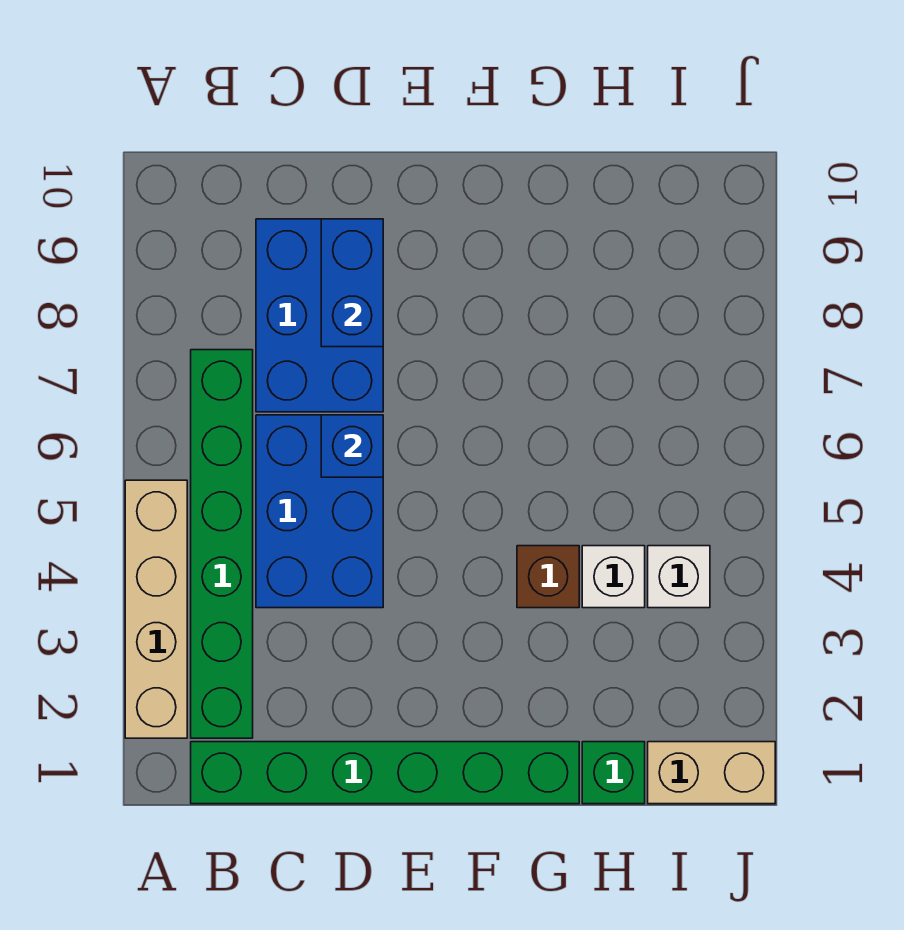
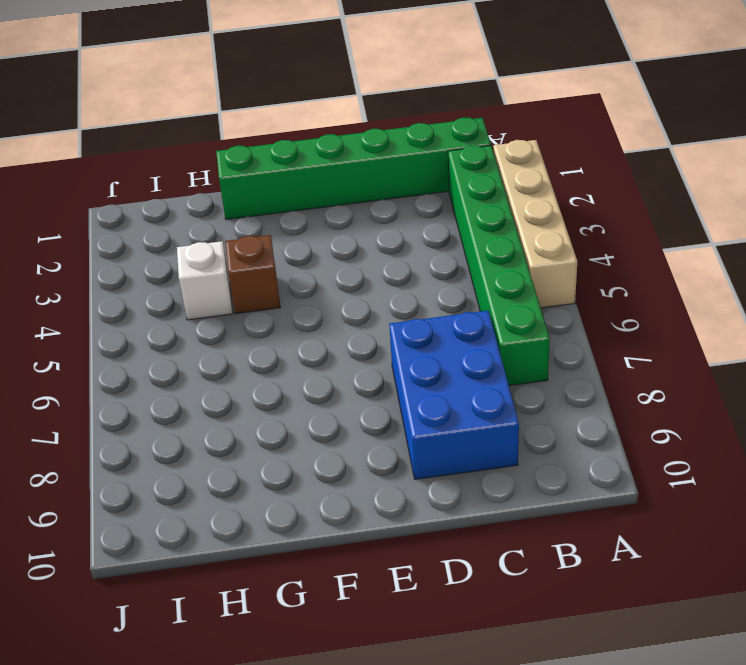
none -> blue 2x3 brick [256,415,383,608]
none -> green 1x1 brick [582,742,645,804]
none -> tan 1x2 brick [648,742,775,804]

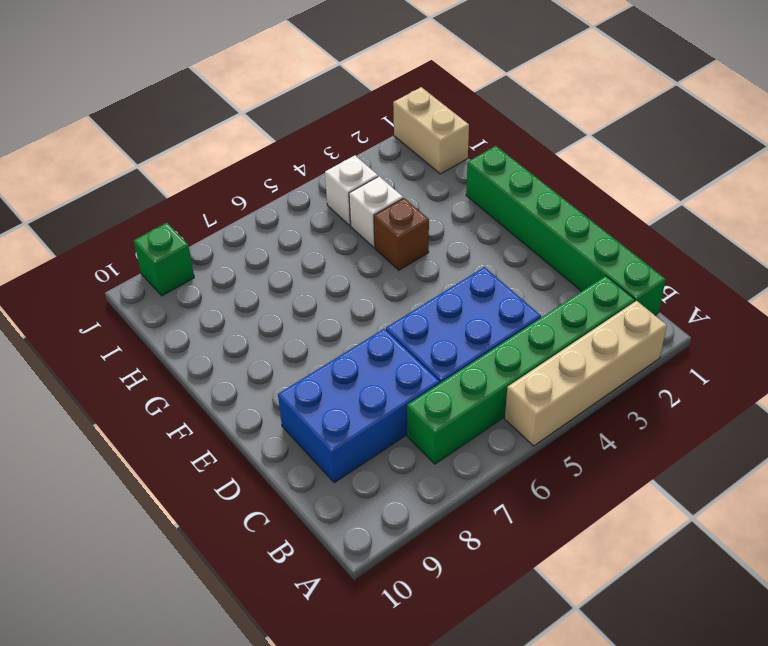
green 1x1 brick [134,223,194,296] -> green 1x1 brick moved to [582,742,645,804]
none -> blue 1x1 brick [321,415,383,477]
none -> blue 1x2 brick [321,219,383,347]

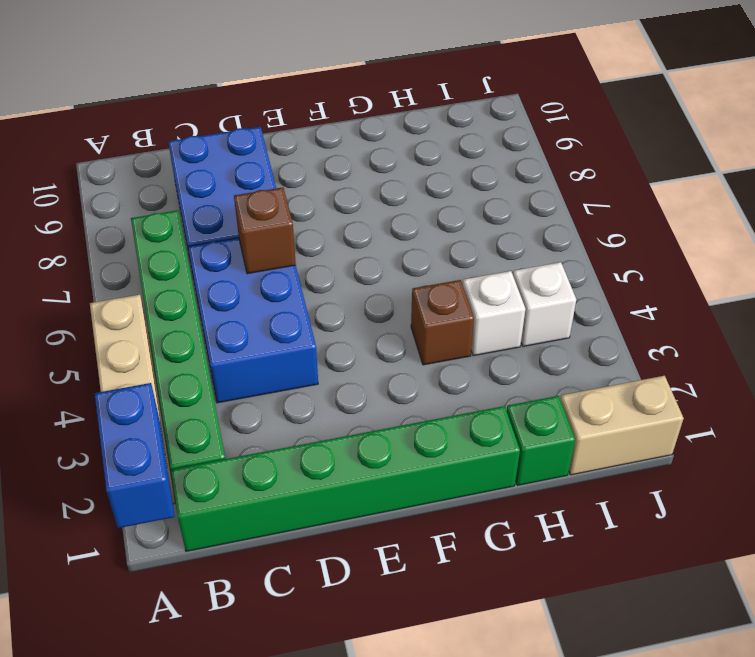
blue 1x2 brick [95,383,175,528] -> blue 1x2 brick moved to [321,219,383,347]
brown 1x1 brick [234,187,296,274] -> blue 1x1 brick [321,415,383,477]

